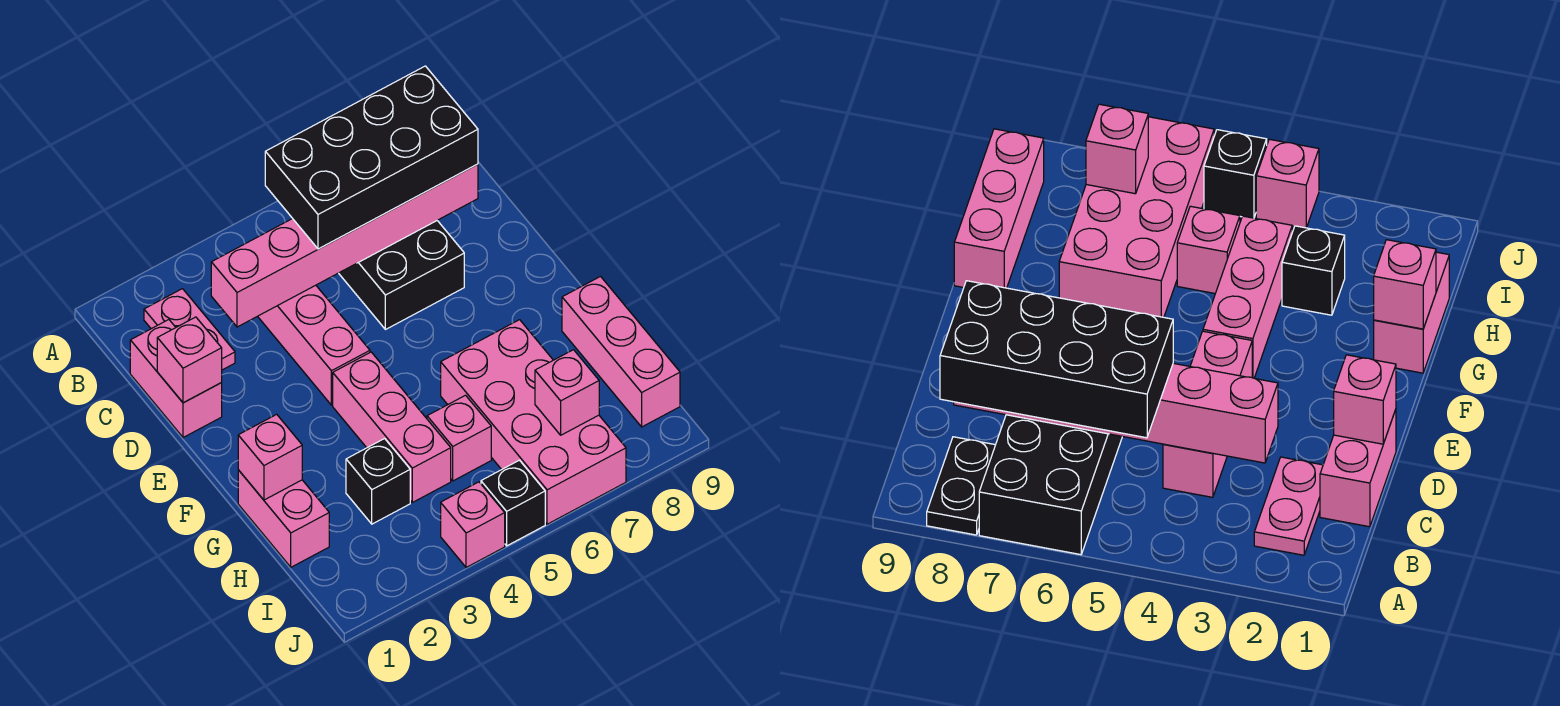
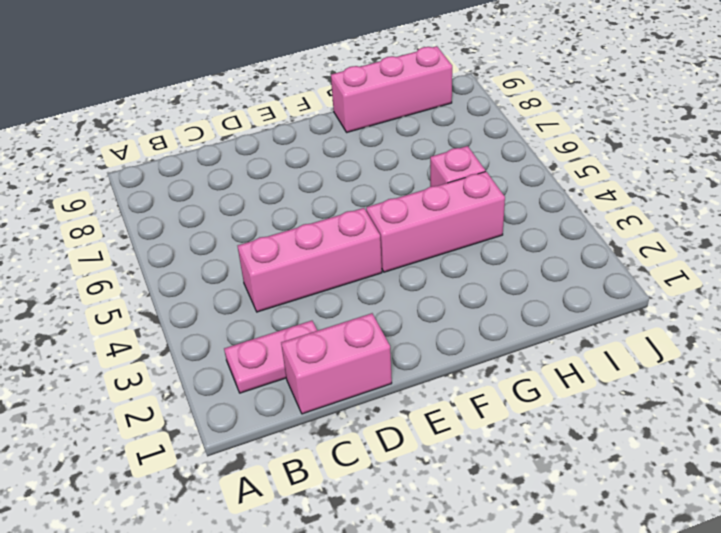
none -> black 2x4 brick [339,221,464,330]
none -> black 1x2 plate [927,437,995,535]
none -> pink 1x2 brick [238,470,329,567]

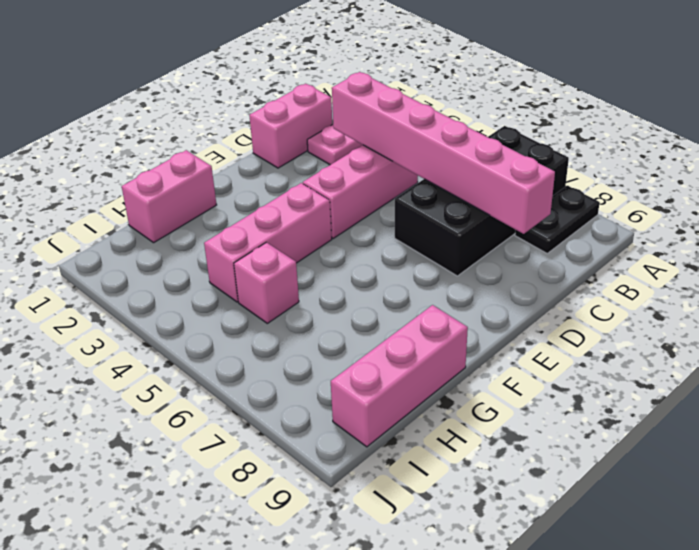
none -> pink 2x4 brick [441,320,626,524]
none -> black 1x1 brick [346,439,410,524]
none -> pink 1x1 brick [441,482,505,568]

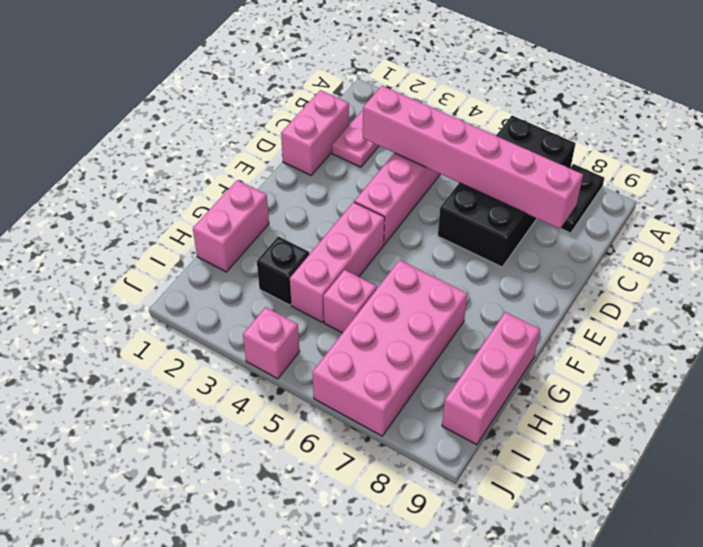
none -> black 1x1 brick [481,460,545,546]
none -> pink 1x1 brick [157,317,222,403]
none -> pink 1x1 brick [238,414,302,500]

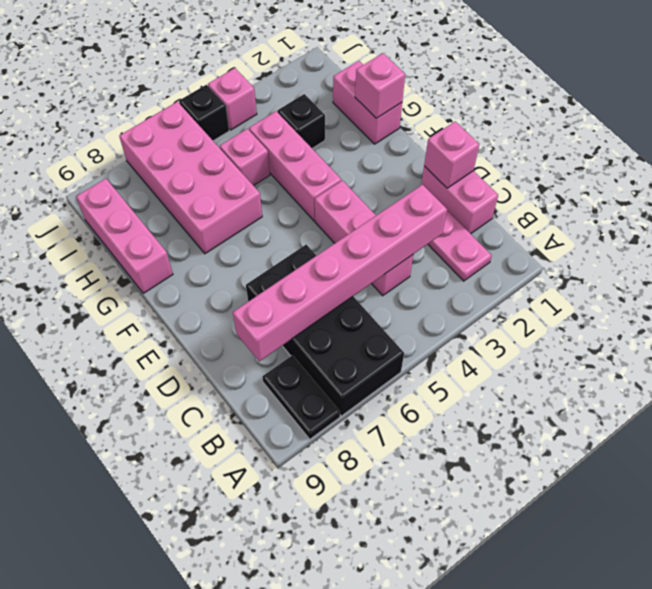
none -> pink 1x1 brick [535,350,599,435]
none -> black 2x4 brick [265,66,478,249]

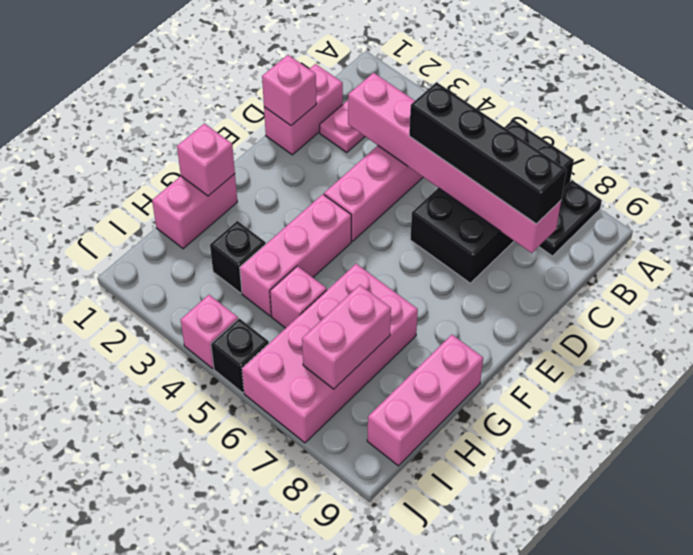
black 1x4 brick [409,82,567,224] -> black 2x4 brick [265,66,478,249]
pink 1x2 brick [302,285,391,389] -> pink 1x1 brick [535,350,599,435]

